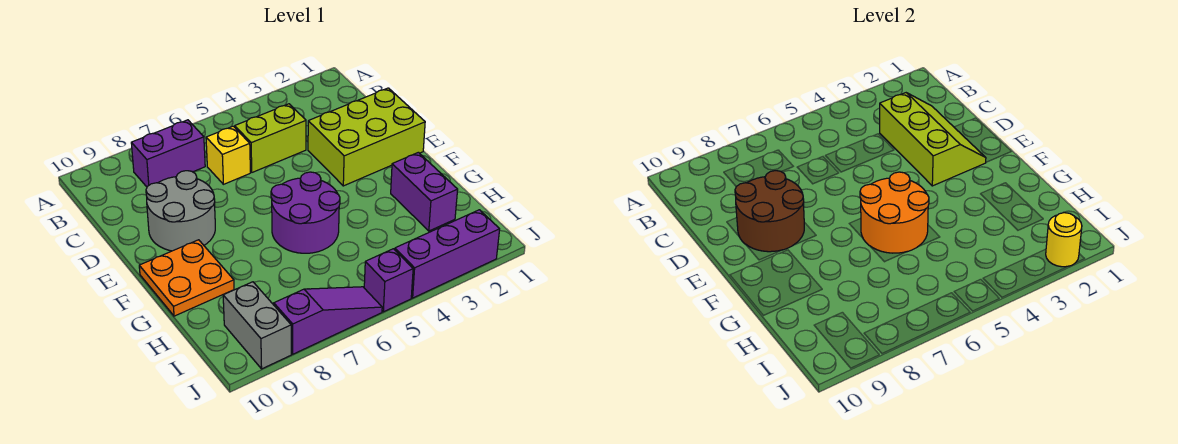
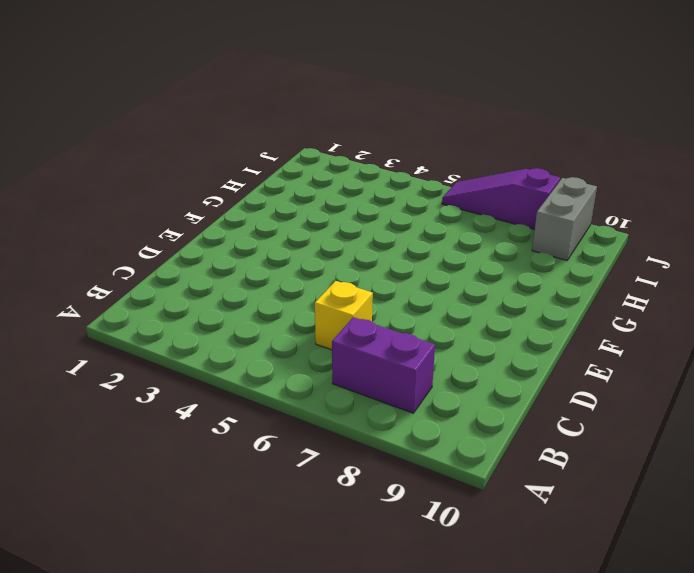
none -> lime 1x2 brick [235,104,306,172]
none -> lime 2x3 brick [308,88,425,186]
none -> grey 2x2 round brick [146,171,215,251]

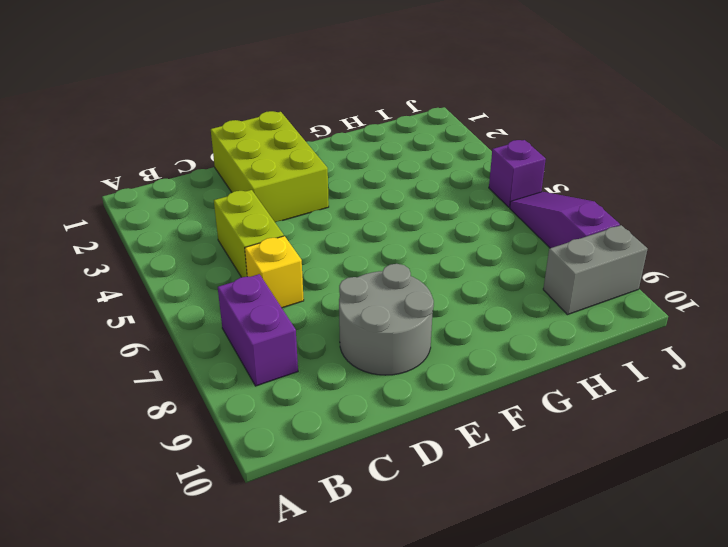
none -> purple 2x2 round brick [271,172,340,253]
none -> orange 2x2 plate [139,240,234,316]
none -> purple 1x2 brick [391,152,458,231]

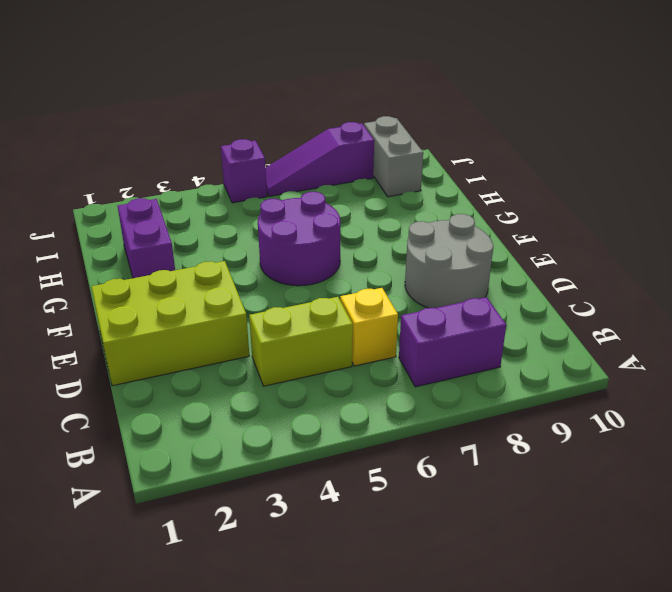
none -> orange 2x2 plate [139,240,234,316]
none -> purple 1x3 brick [394,210,500,298]
none -> lime 2x3 slope [880,93,986,186]

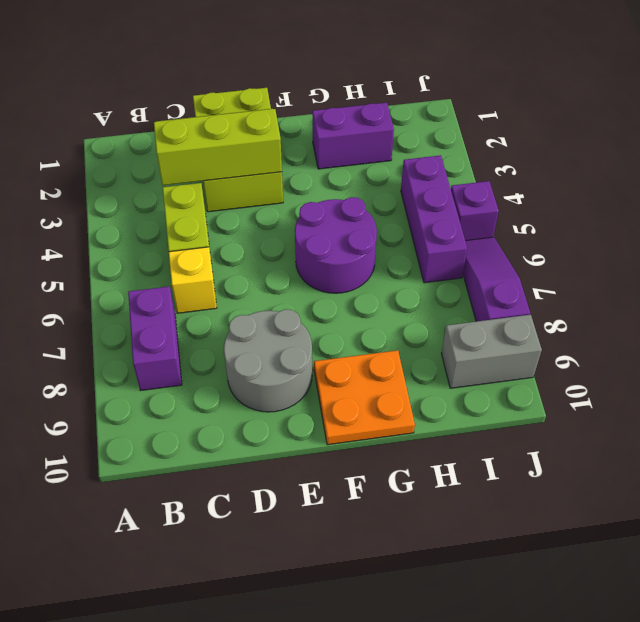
purple 1x3 brick [401,155,467,283] -> purple 1x3 brick moved to [394,210,500,298]
none -> brown 2x2 round brick [735,171,804,252]
none -> orange 2x2 round brick [860,172,929,253]
none -> yellow 1x1 round brick [1046,213,1082,267]

